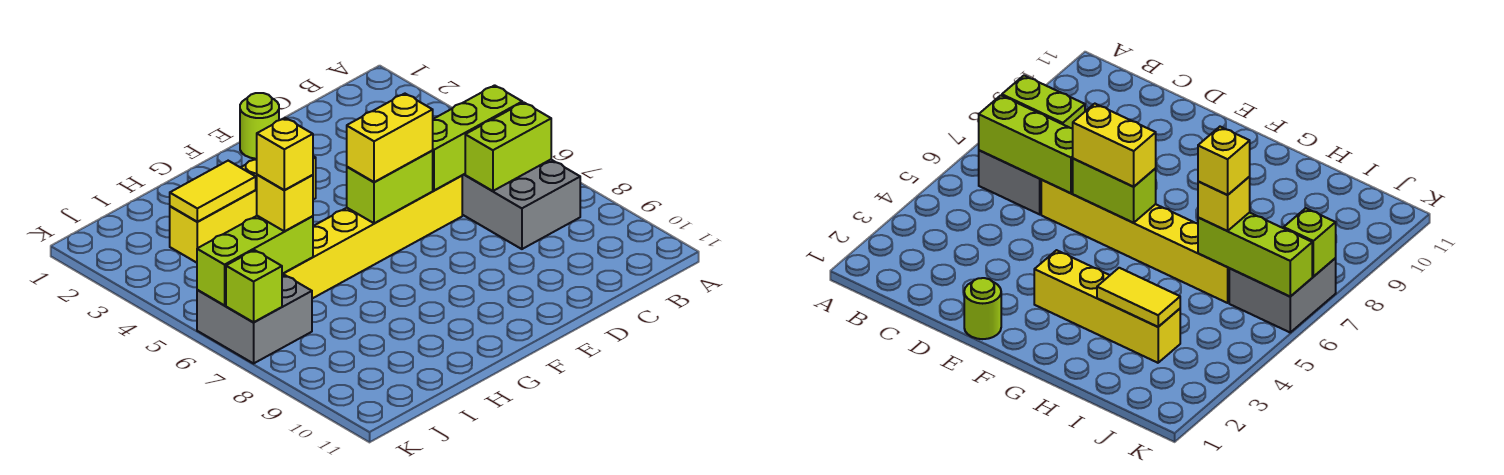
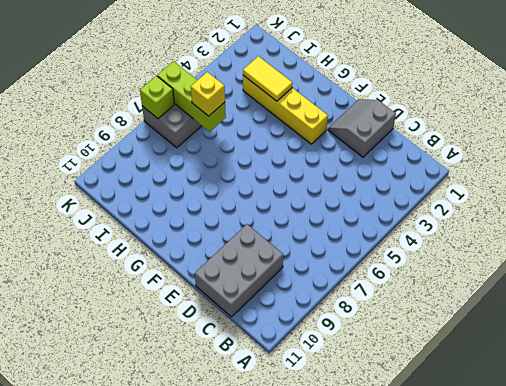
grey 2x3 brick [195,224,283,317] -> grey 2x3 brick moved to [462,160,580,249]
grey 2x2 slope [328,99,396,157] -> lime 1x1 round brick [240,93,279,159]
none -> yellow 1x6 brick [283,176,462,299]
none -> lime 1x3 brick [432,85,522,191]
none -> lime 1x2 brick [465,102,551,191]

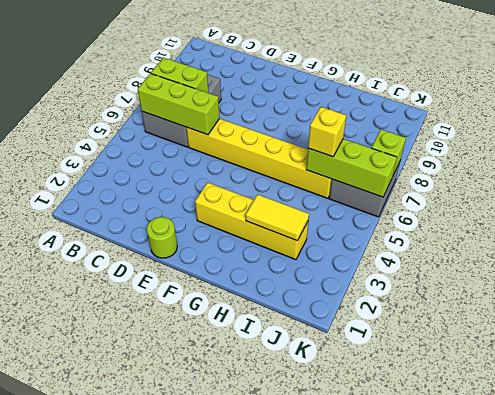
none -> lime 1x2 brick [347,151,433,223]
none -> yellow 1x2 brick [347,94,433,182]
none -> yellow 1x1 brick [257,118,313,190]

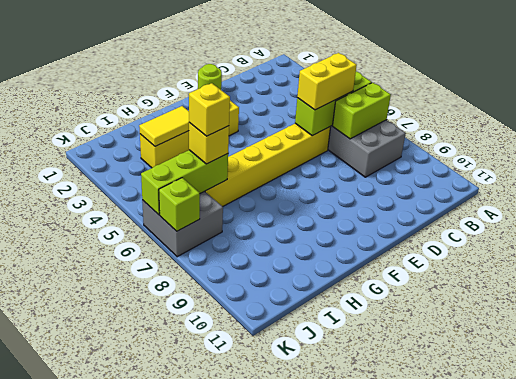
yellow 1x2 brick [297,53,357,110] -> yellow 1x2 brick moved to [347,94,433,182]
none -> lime 1x2 brick [347,151,433,223]

